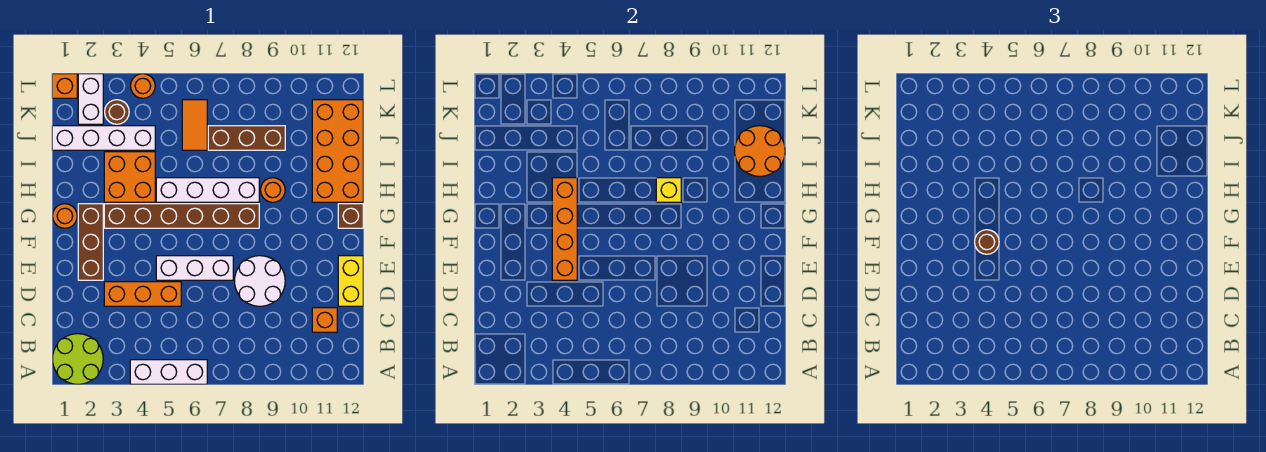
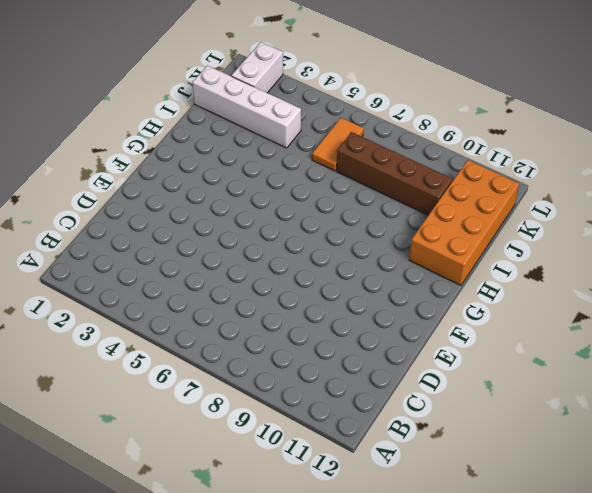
brown 1x4 brick [337,132,452,215] -> brown 1x3 brick [208,126,285,150]
none -> lime 2x2 round brick [53,334,103,384]
none -> white 1x3 brick [130,360,207,384]
none -> orange 1x1 brick [312,308,337,332]

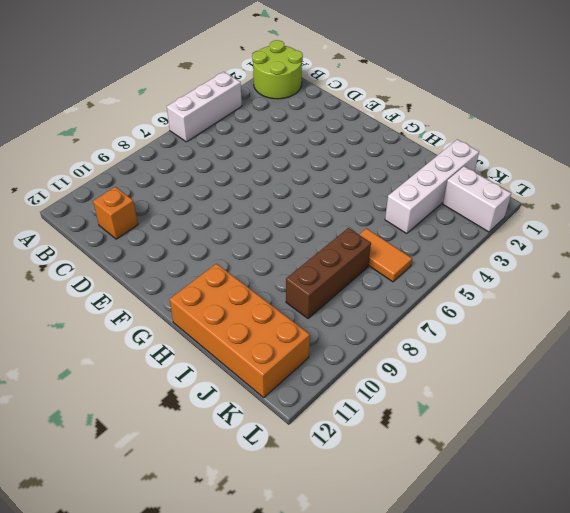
none -> orange 1x3 brick [104,282,181,306]
none -> white 2x2 round brick [235,256,285,306]
none -> yellow 1x2 brick [338,256,363,306]

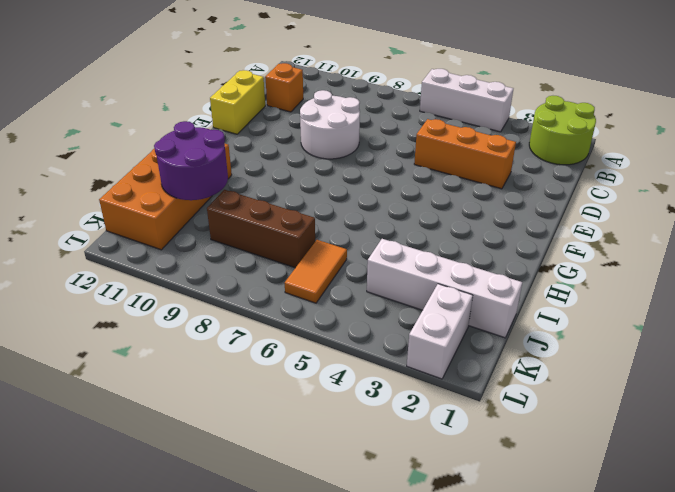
purple 2x2 round brick [154,121,228,200] -> orange 2x2 round brick [735,126,785,176]
none -> brown 1x3 brick [78,204,103,280]
none -> white 1x3 brick [156,256,233,280]
none -> orange 1x1 round brick [53,204,77,228]

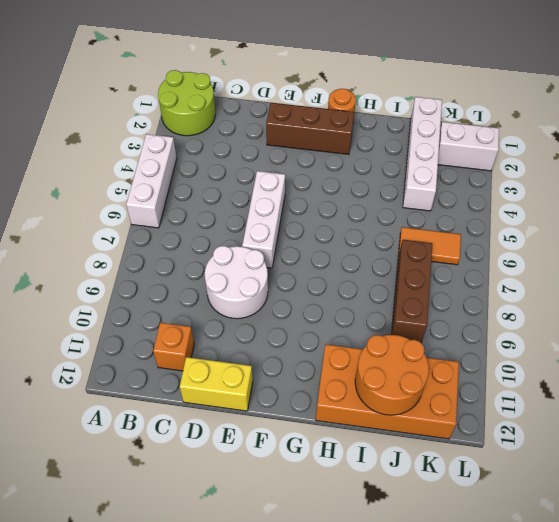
none -> orange 1x3 brick [104,282,181,306]
none -> brown 1x6 brick [104,204,259,228]
none -> brown 1x1 brick [338,204,363,228]

